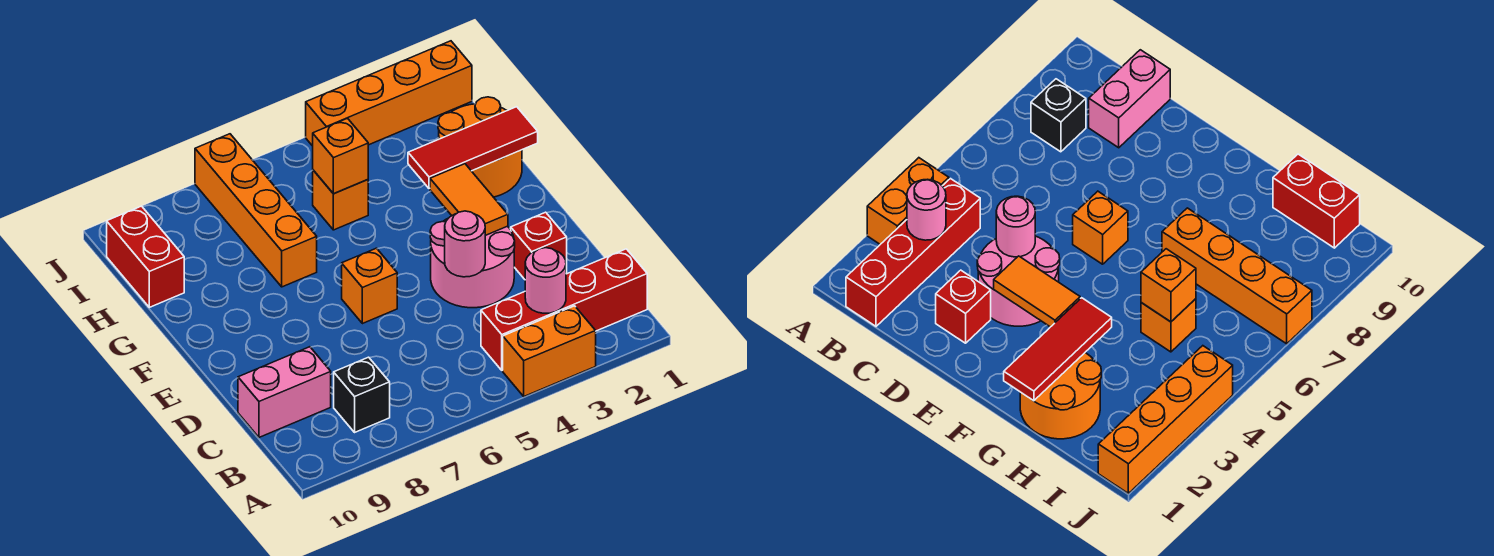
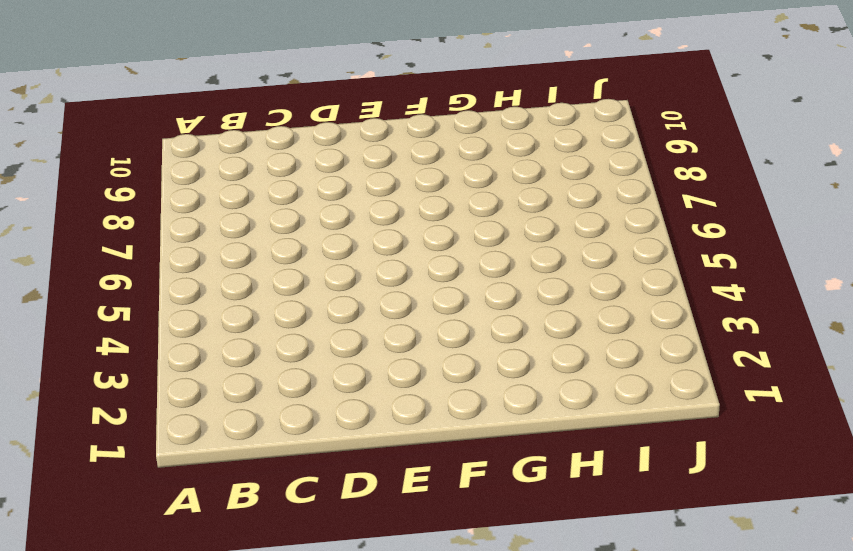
none -> orange 1x2 brick [503,306,596,396]
none -> red 1x4 brick [481,249,647,370]
none -> black 1x1 brick [334,357,390,432]

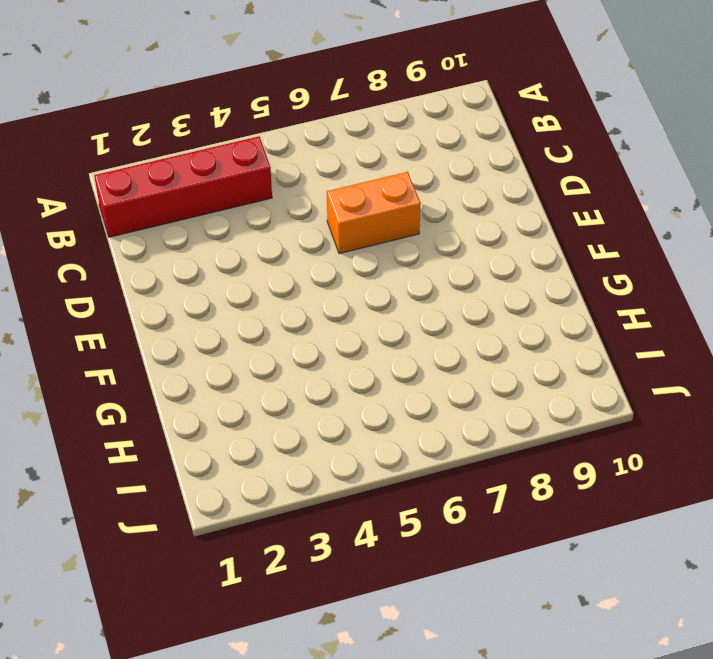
orange 1x2 brick [327,172,421,254] -> orange 1x2 brick moved to [503,306,596,396]
none -> black 1x1 brick [334,357,390,432]
none -> pink 1x2 brick [238,347,331,437]
none -> red 1x1 brick [511,212,567,279]

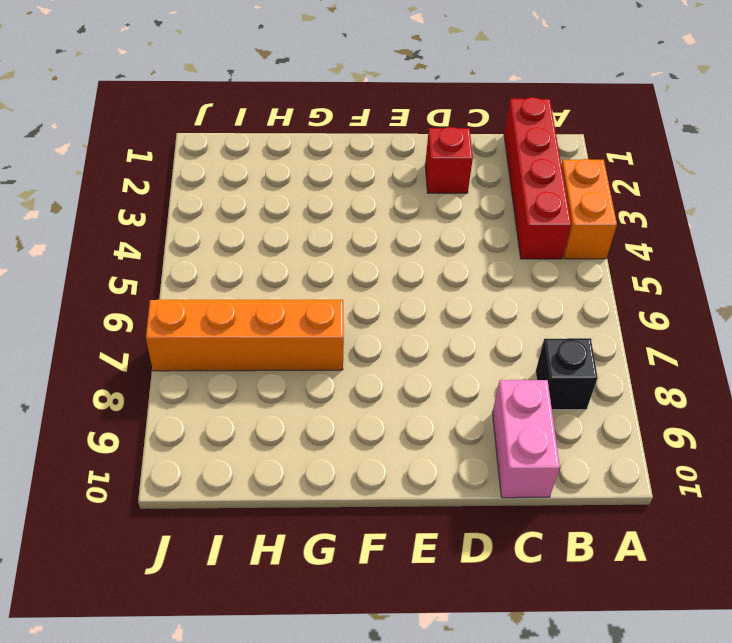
none -> pink 2x2 round brick [430,219,515,308]
none -> orange 1x1 brick [342,248,397,324]
none -> orange 2x2 round brick [438,97,522,197]

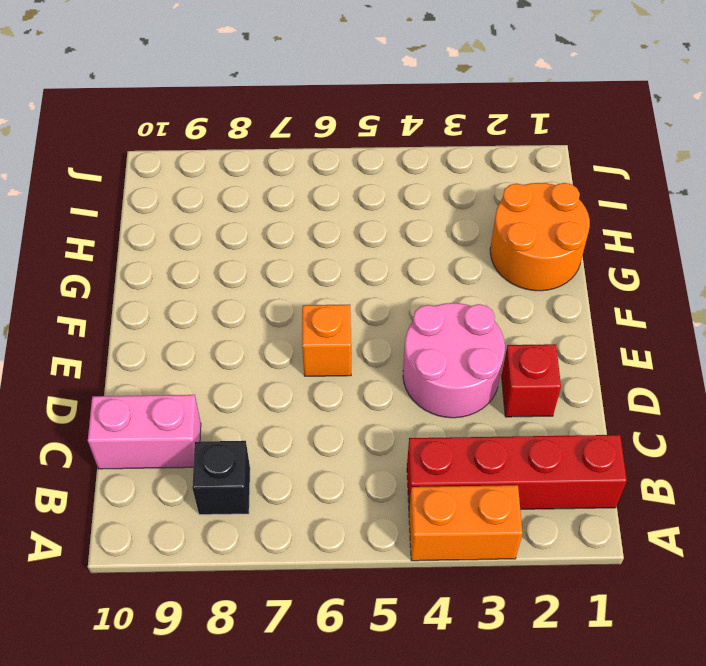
none -> orange 1x4 brick [195,134,317,287]
none -> orange 1x1 brick [313,170,368,230]
none -> red 1x2 brick [107,206,184,307]

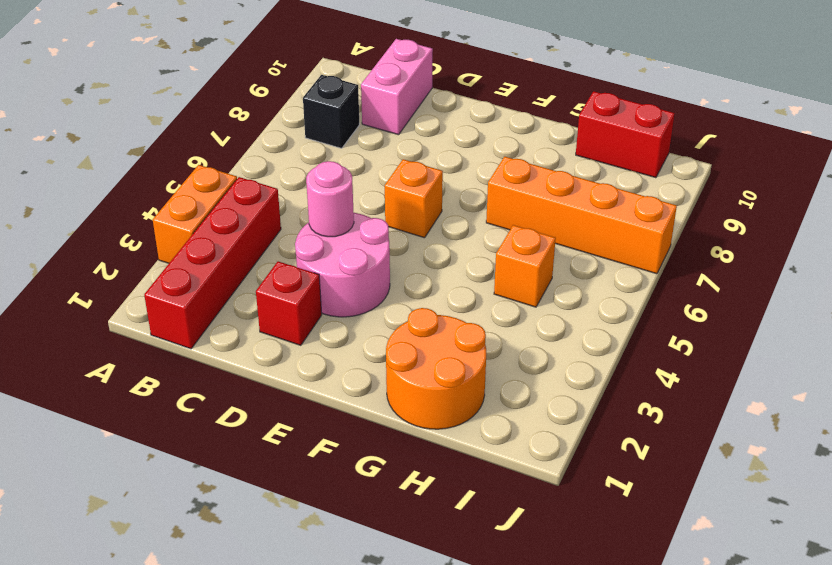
none -> orange 1x4 brick [306,41,472,146]
none -> pink 1x1 round brick [525,248,566,313]
none -> orange 1x2 tile [430,164,508,236]

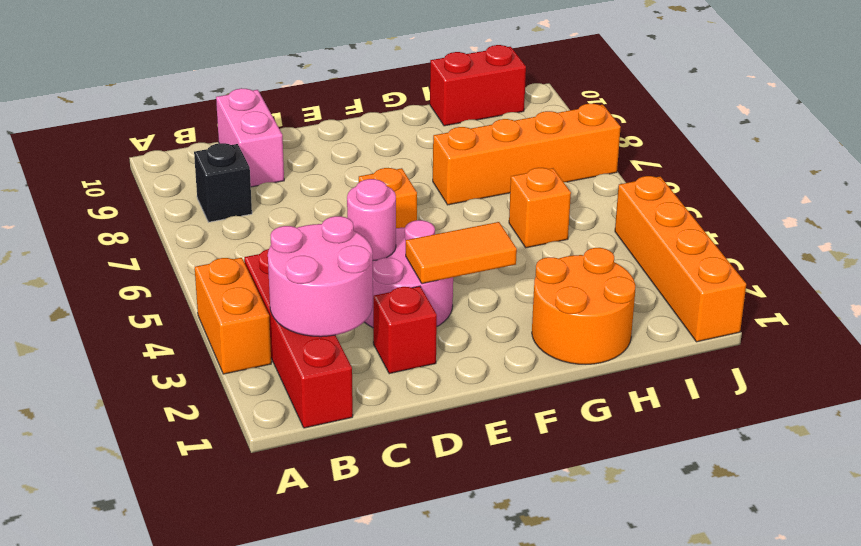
pink 2x2 round brick [268,216,373,337] -> pink 1x1 round brick [525,248,566,313]
none -> red 1x3 tile [408,107,538,189]
none -> orange 1x1 brick [313,118,368,194]

